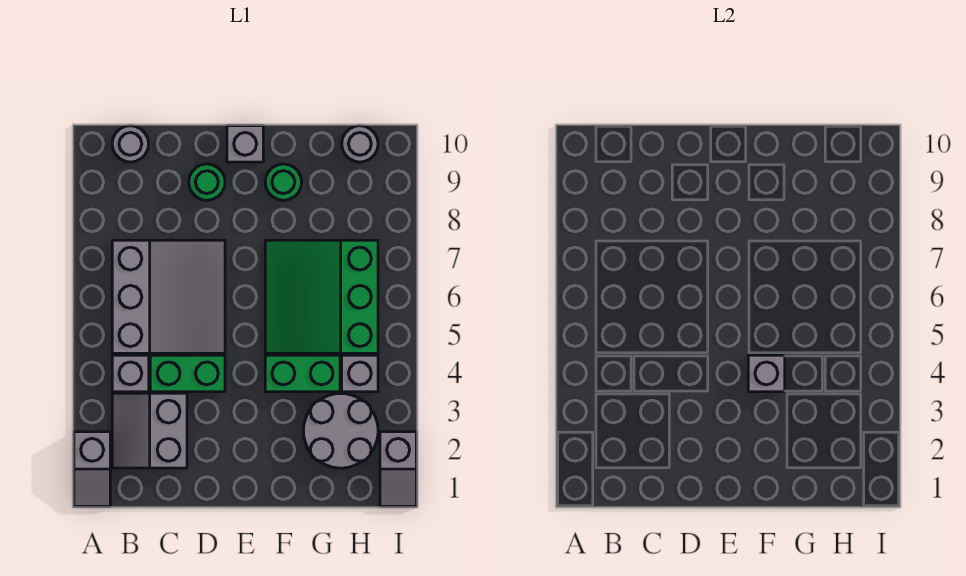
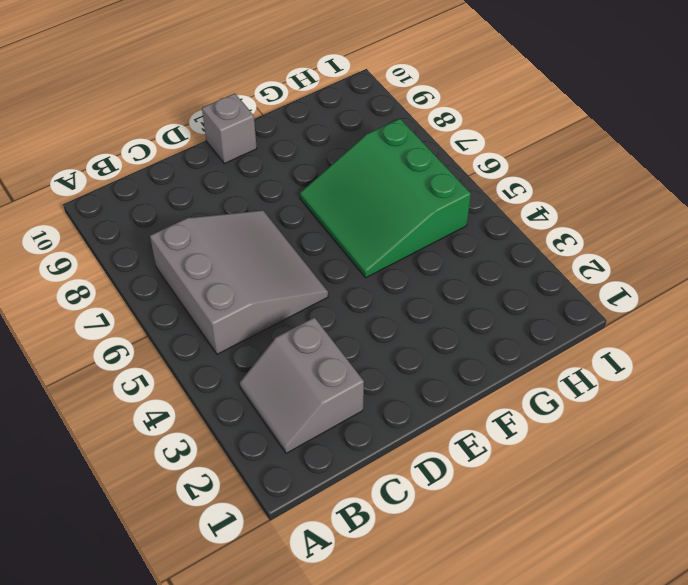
none -> grey 1x2 slope [74,432,110,506]
none -> grey 1x1 brick [112,355,149,392]
none -> grey 1x1 round brick [112,126,149,162]

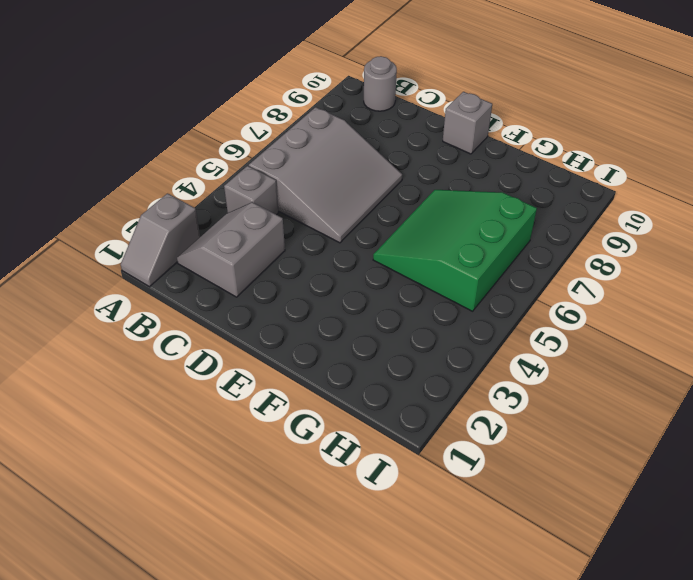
none -> green 1x2 brick [150,355,225,392]
none -> green 1x1 round brick [189,164,225,200]
none -> green 1x2 brick [265,355,340,392]

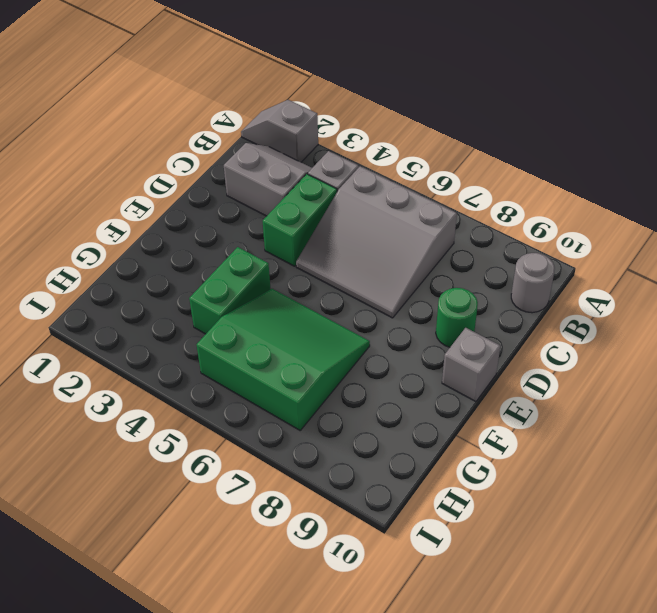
none -> green 1x1 round brick [265,164,302,200]
none -> grey 2x2 round brick [304,394,378,468]
none -> grey 1x1 brick [342,355,378,392]

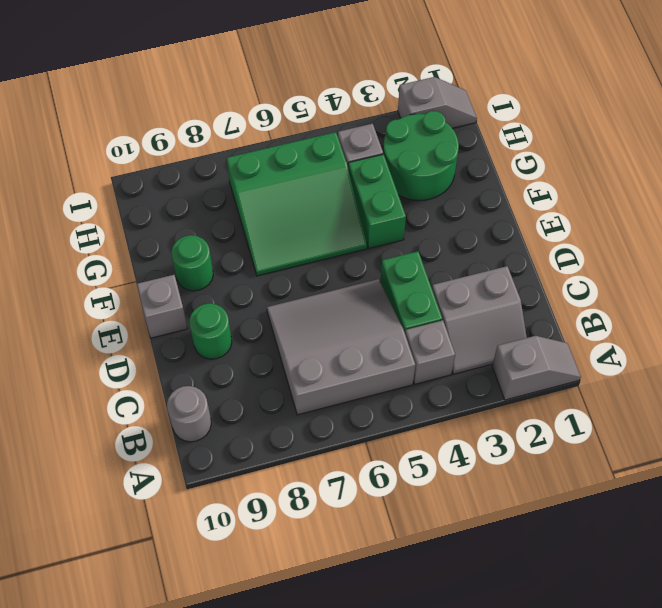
green 2x2 round brick [383,111,459,201] -> grey 2x2 round brick [304,394,378,468]
none -> grey 1x1 round brick [342,126,378,162]
none -> grey 1x1 brick [748,355,785,392]

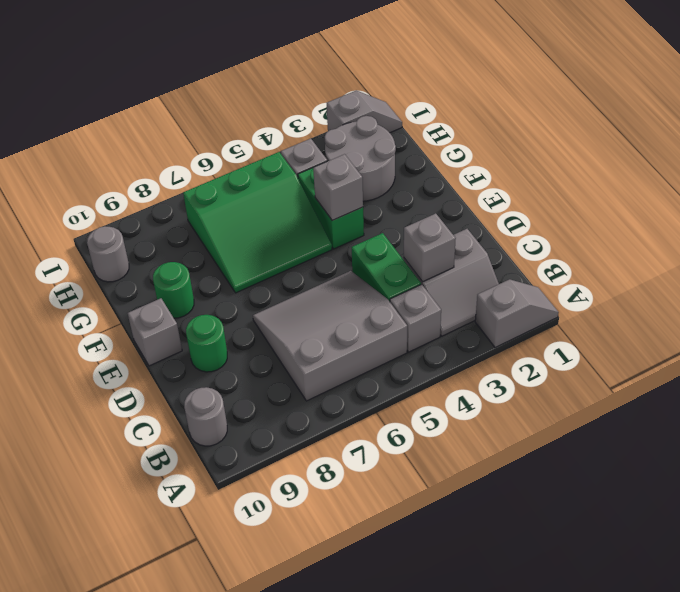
grey 1x1 brick [404,213,456,282] -> none

